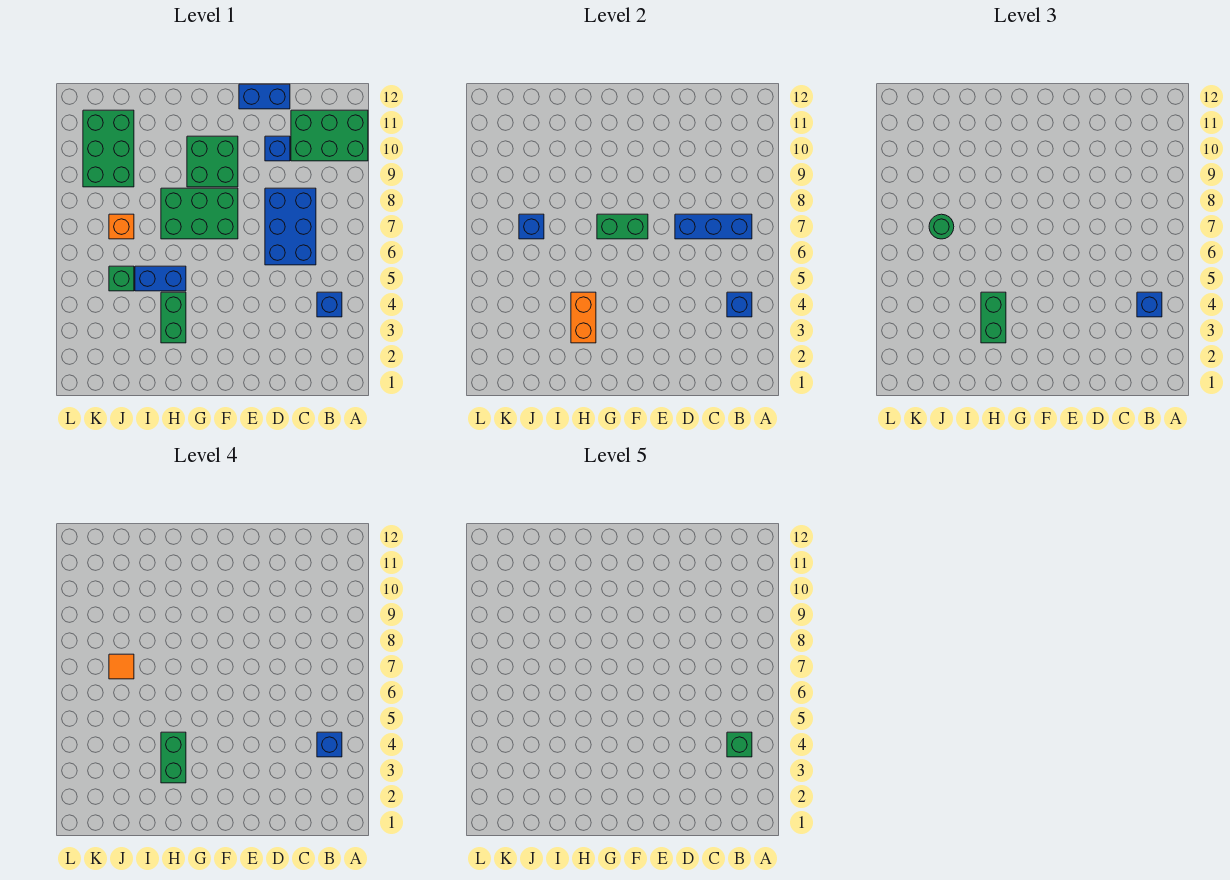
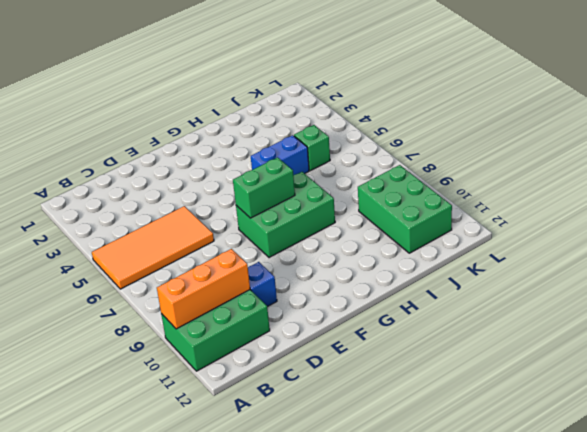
orange 2x4 tile [92,206,214,289] -> blue 2x3 brick [265,188,316,265]
orange 1x3 brick [157,249,250,329] -> none
none -> blue 1x1 brick [317,292,342,317]
none -> blue 1x2 brick [239,84,290,109]
none -> green 2x2 brick [187,136,238,187]

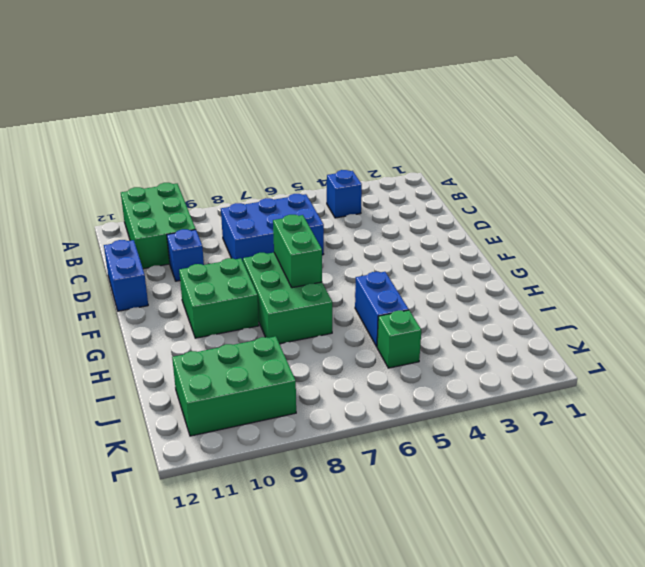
none -> green 1x2 brick [161,292,186,343]
none -> orange 1x1 brick [109,214,134,239]
none -> blue 1x1 brick [727,292,752,317]

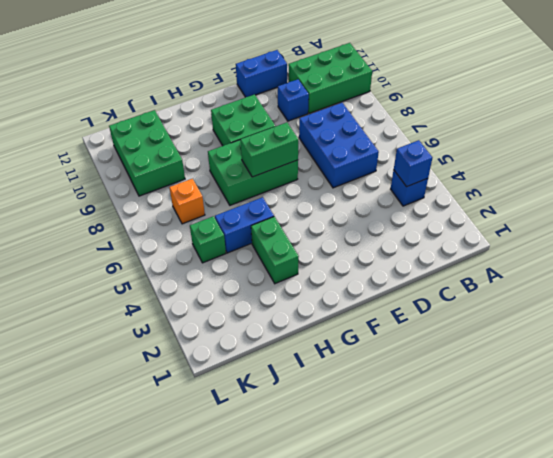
none -> blue 1x3 brick [675,214,752,239]
none -> orange 1x2 brick [571,292,596,343]
none -> blue 1x1 brick [519,214,544,239]

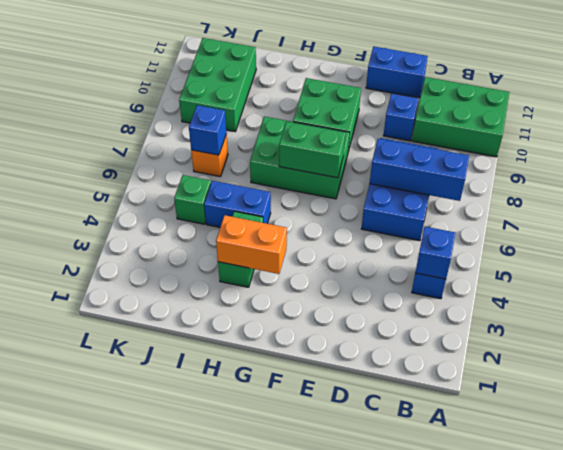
orange 1x2 brick [216,215,287,274] -> orange 1x2 brick turned to [571,292,596,343]
none -> blue 1x1 brick [1137,292,1162,317]
none -> green 1x2 brick [981,292,1006,343]
none -> green 1x1 round brick [929,214,954,239]

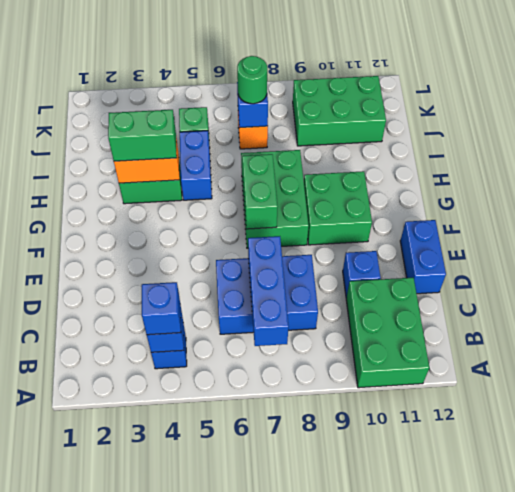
none -> blue 1x1 brick [317,732,342,757]
none -> green 1x2 brick [161,732,186,783]
none -> orange 1x1 tile [109,654,134,679]

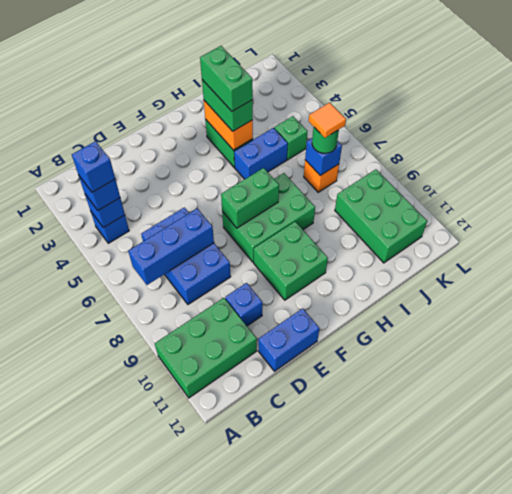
none -> green 1x1 brick [727,732,752,757]

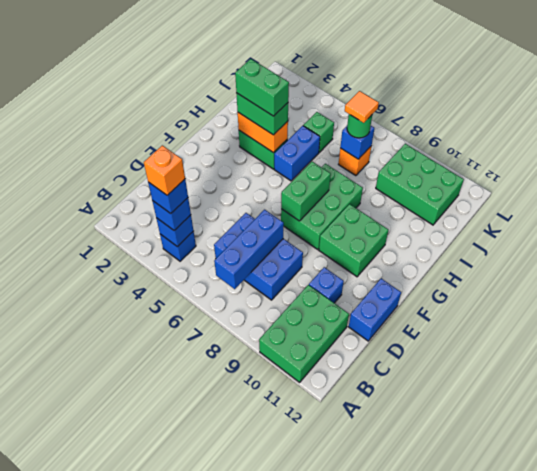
orange 1x1 brick [144,145,185,195] -> green 1x1 brick [727,732,752,757]

